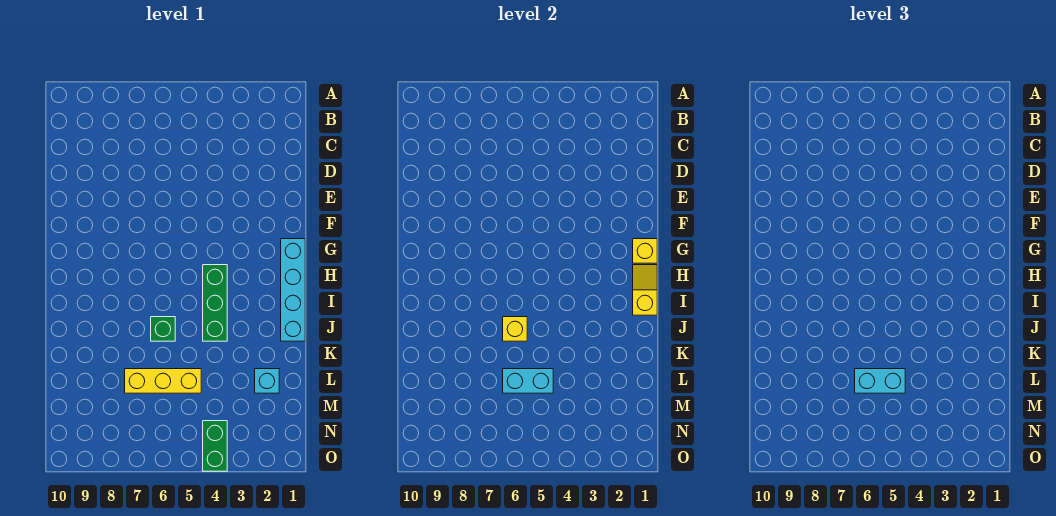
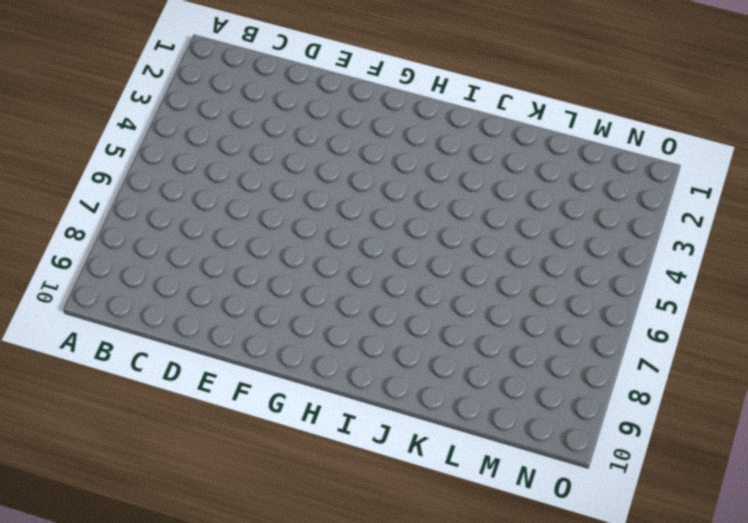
none -> cyan 1x4 brick [281,239,305,341]
none -> green 1x3 brick [203,265,227,341]

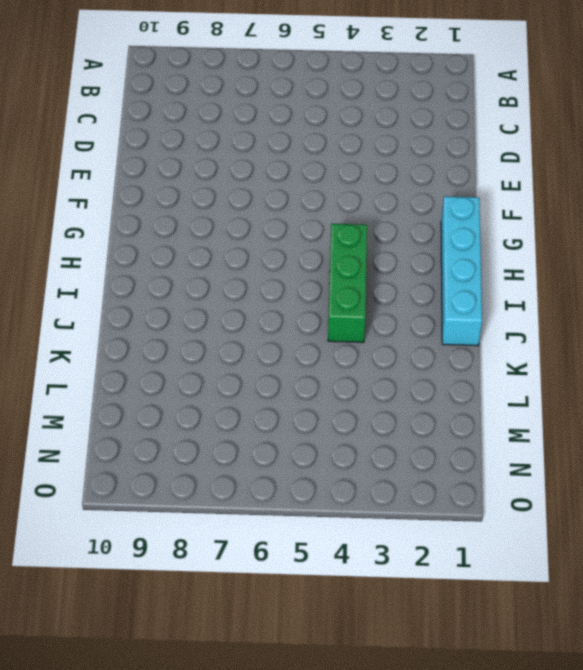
none -> green 1x1 brick [151,317,175,341]
none -> cyan 1x1 brick [255,369,279,393]

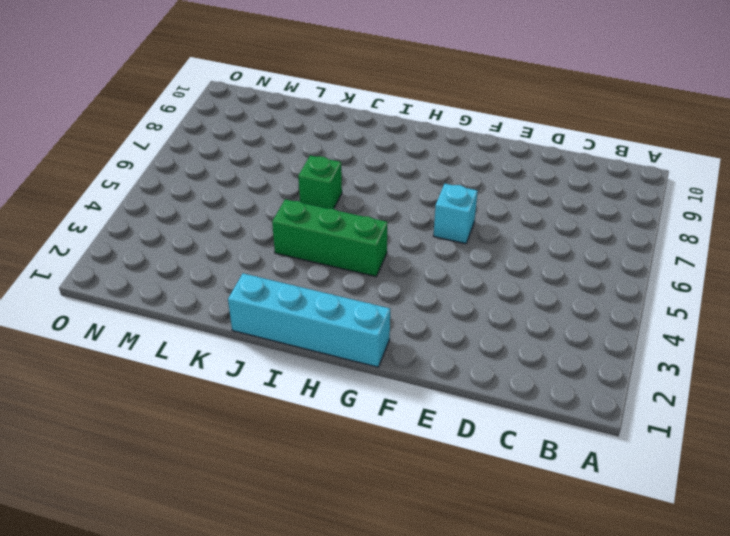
cyan 1x1 brick [434,184,478,244] -> cyan 1x1 brick moved to [255,369,279,393]
none -> yellow 1x3 brick [125,369,201,393]
none -> green 1x2 brick [203,421,227,471]

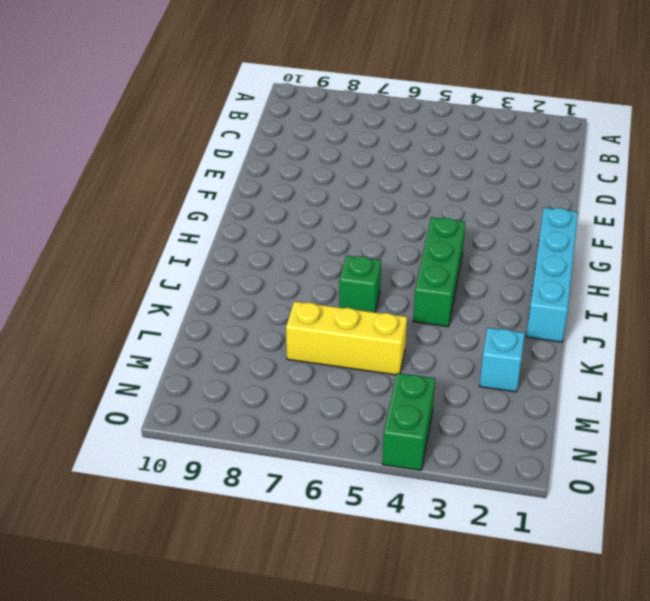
none -> yellow 1x1 brick [633,239,657,263]
none -> yellow 1x2 slope [633,265,657,315]

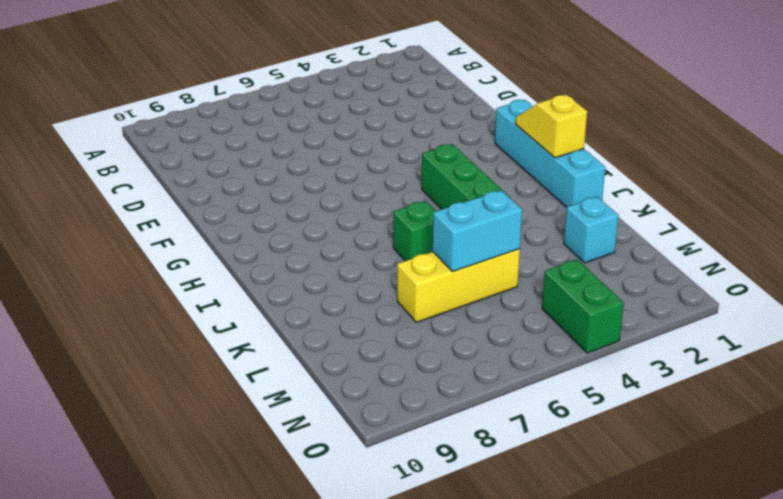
none -> yellow 1x1 brick [633,239,657,263]
none -> yellow 1x1 brick [503,317,527,341]

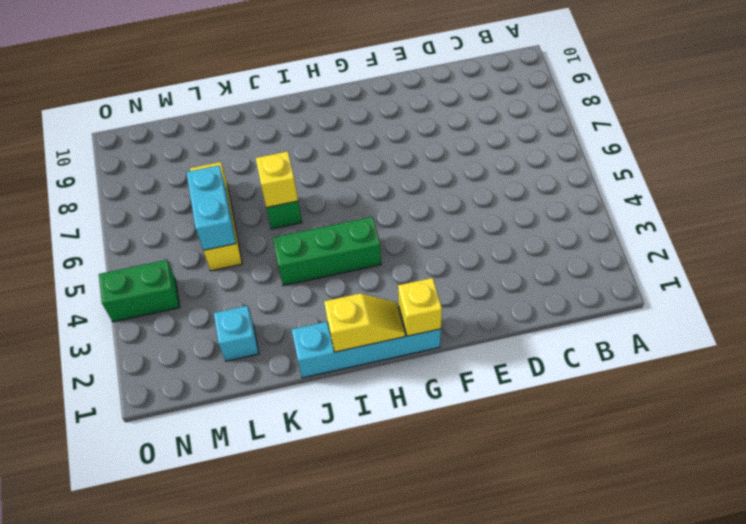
none -> cyan 1x2 brick [855,369,905,393]

